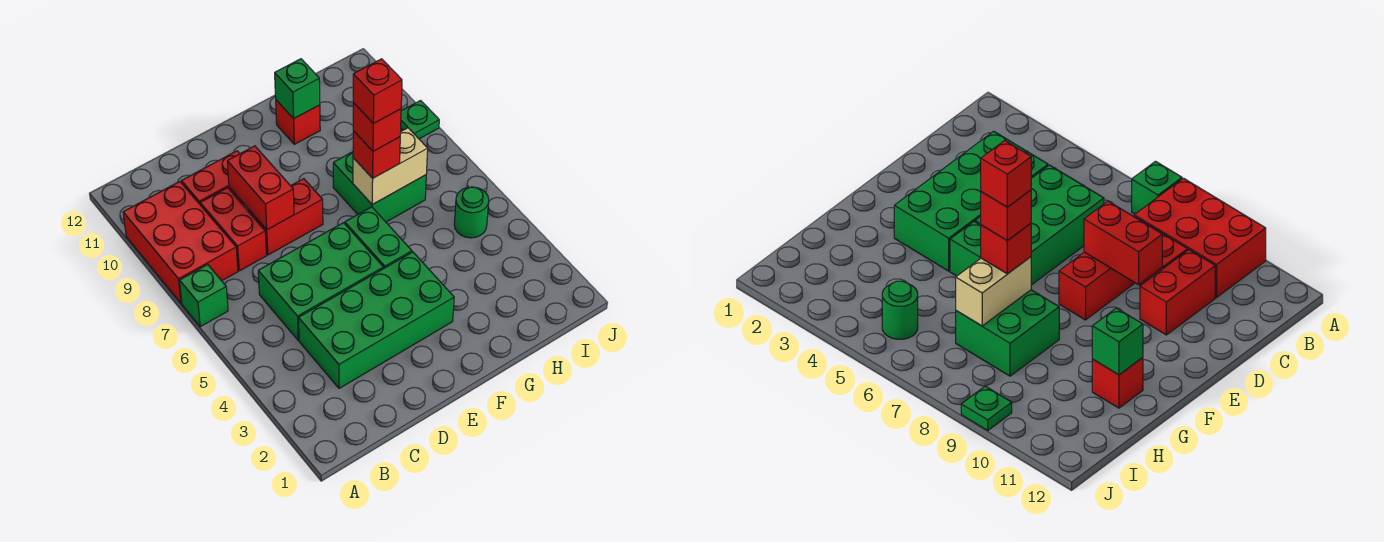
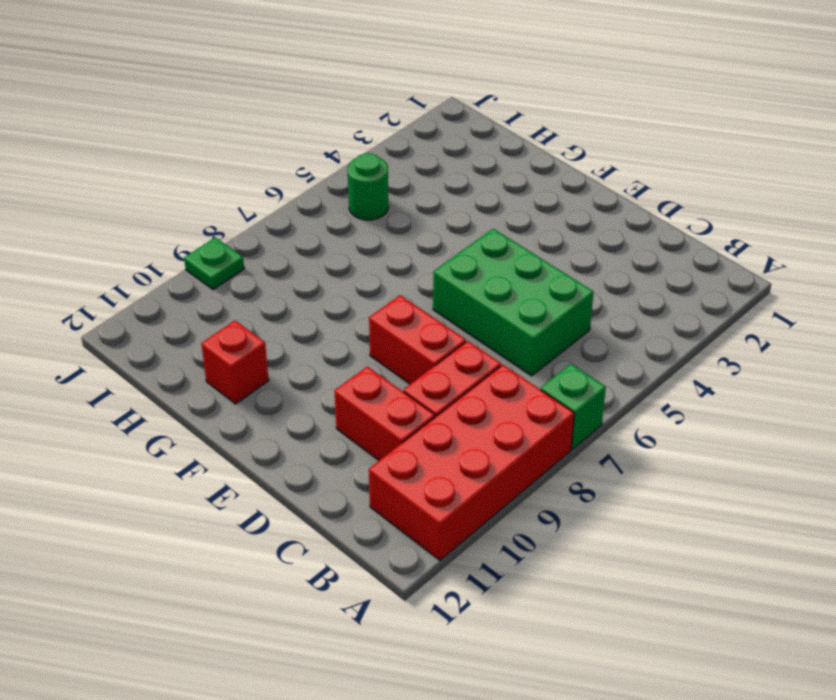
red 2x4 brick [369,365,574,560] -> red 2x3 brick [123,182,238,303]
none -> green 2x4 brick [298,252,454,388]
none -> green 1x2 brick [345,207,412,268]
none -> green 2x2 brick [333,152,426,222]

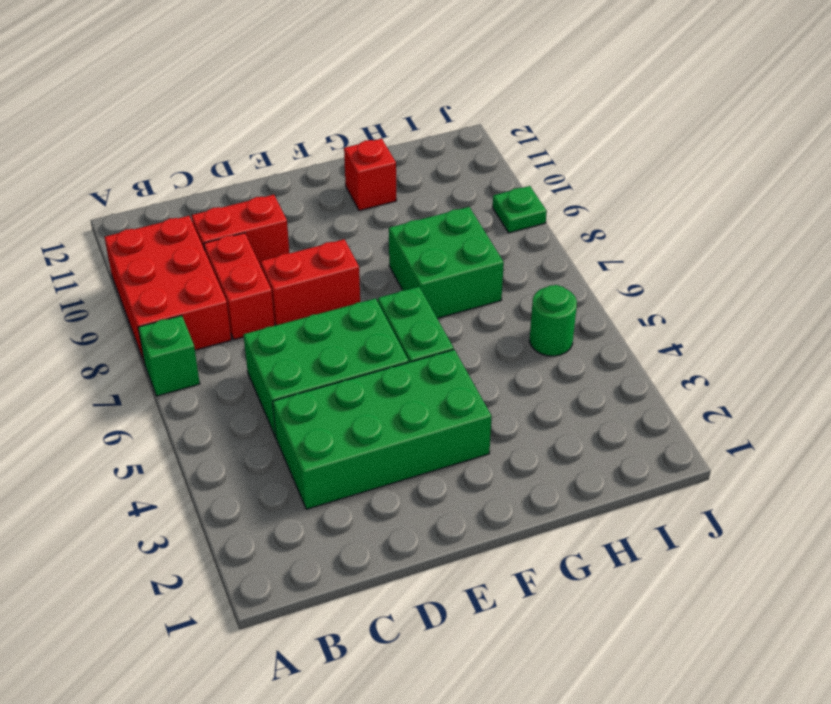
none -> red 1x2 brick [227,146,294,230]
none -> tan 1x2 brick [353,128,428,205]
none -> green 1x1 brick [275,59,320,119]

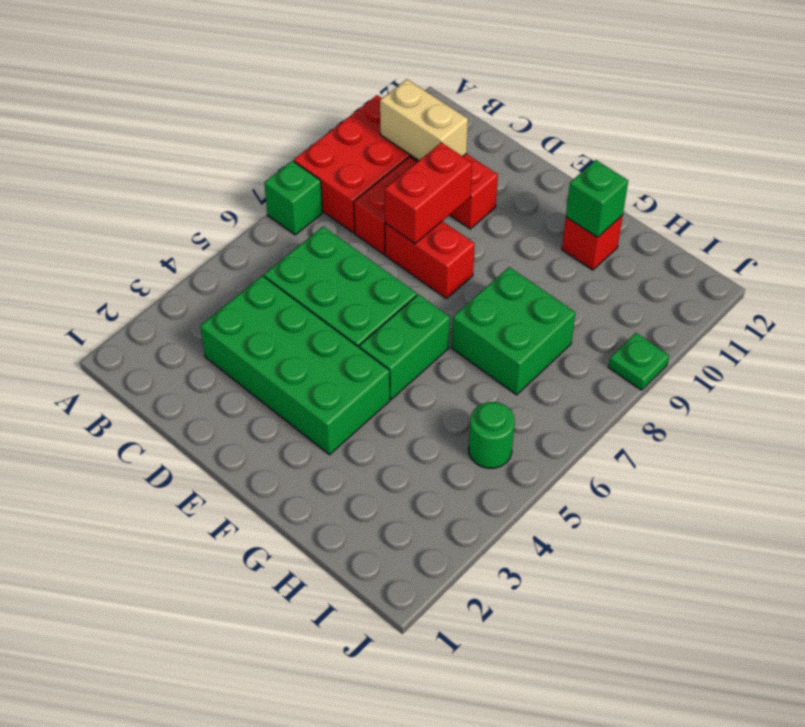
tan 1x2 brick [380,79,468,161] -> tan 1x2 brick moved to [353,128,428,205]
none -> red 1x1 brick [353,131,400,178]
none -> red 1x1 brick [353,103,401,151]
none -> red 1x1 brick [353,59,402,124]

